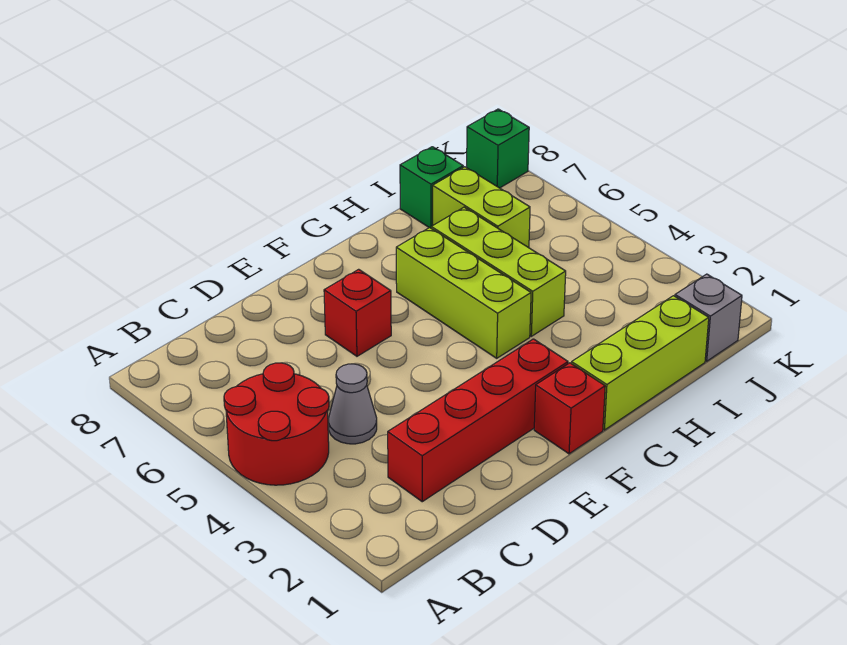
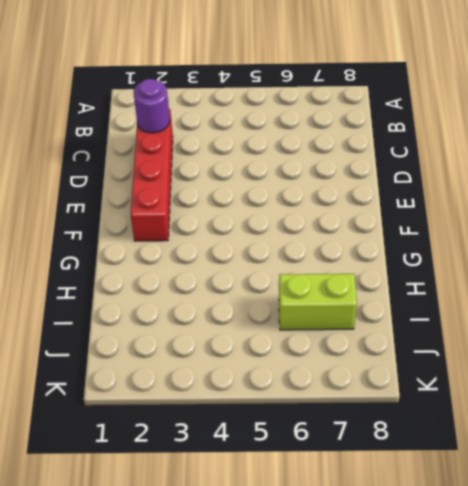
purple 1x1 round brick [133,79,170,133] -> none
none -> red 2x2 round brick [224,363,329,485]
none -> grey 1x1 cone [328,364,377,444]
none -> red 1x1 brick [324,269,391,356]

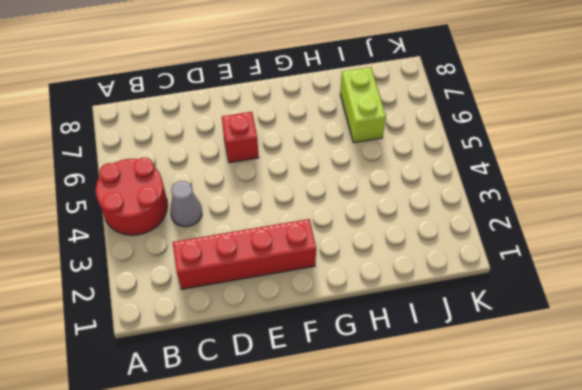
none -> red 1x1 brick [534,363,605,454]
none -> lime 1x3 brick [571,296,709,430]
none -> lime 1x3 brick [396,228,531,358]

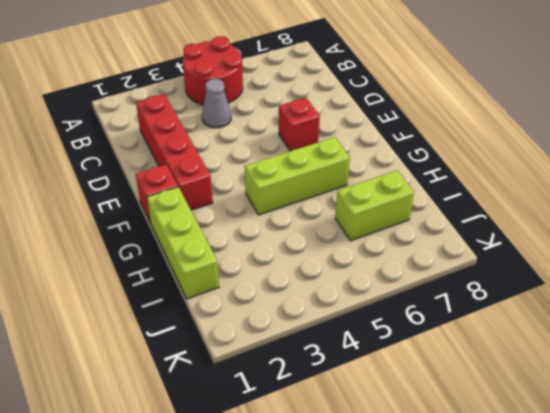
none -> lime 1x3 brick [431,207,566,336]
none -> green 1x1 brick [400,147,463,228]
none -> grey 1x1 brick [675,274,742,361]

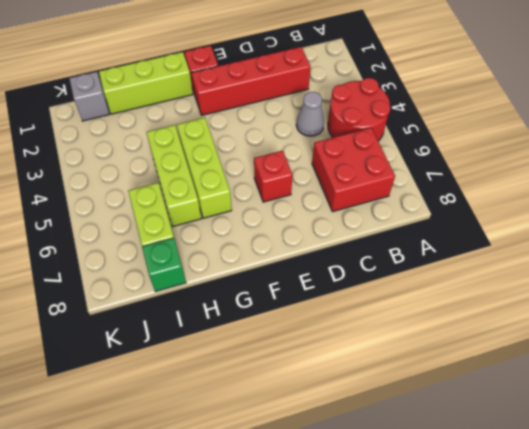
red 2x2 brick [312,128,395,212] -> none
none -> green 1x1 brick [467,109,529,188]

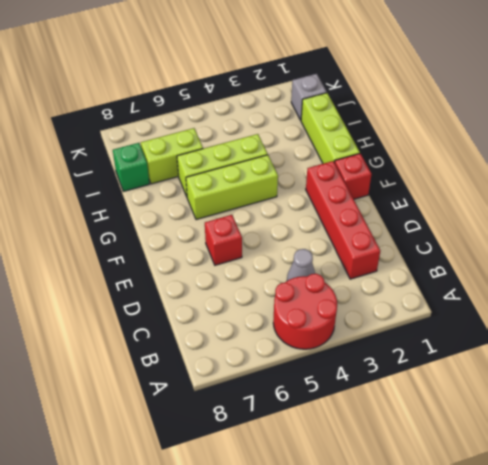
none -> green 1x1 brick [467,109,529,188]

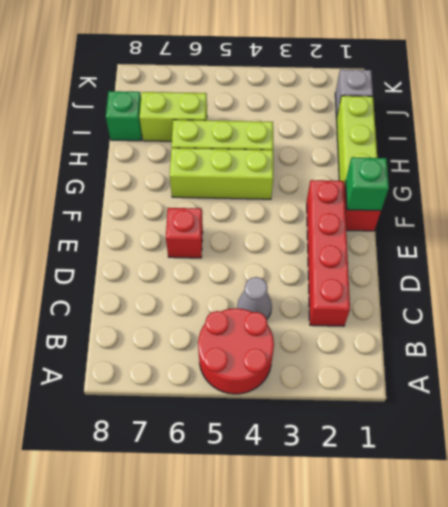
green 1x1 brick [346,157,389,211] -> green 1x1 brick moved to [467,109,529,188]

